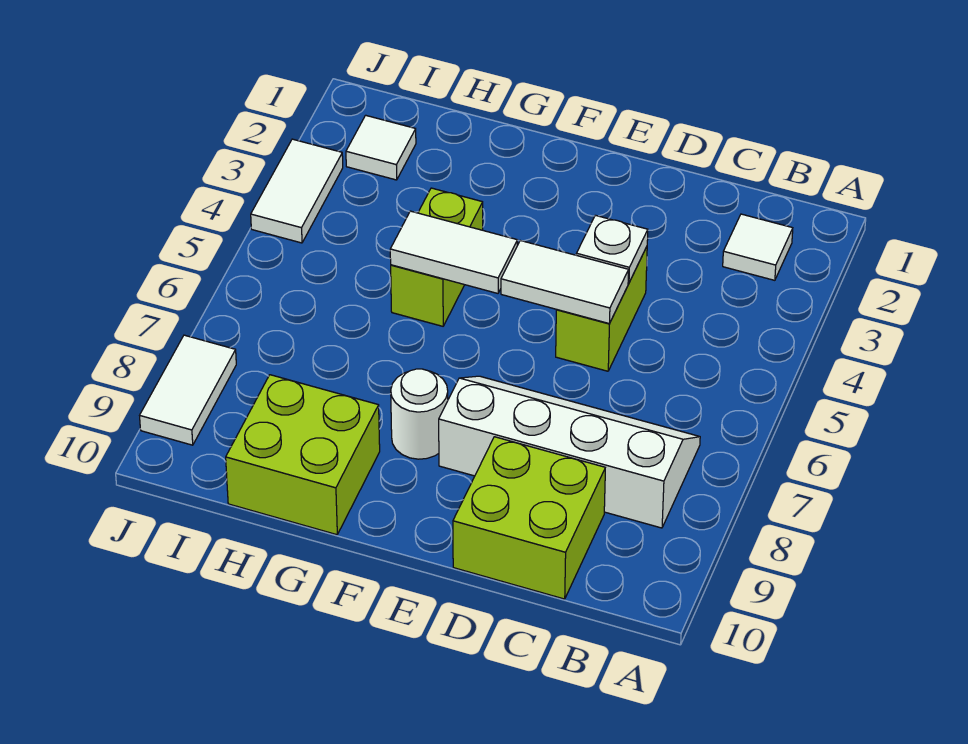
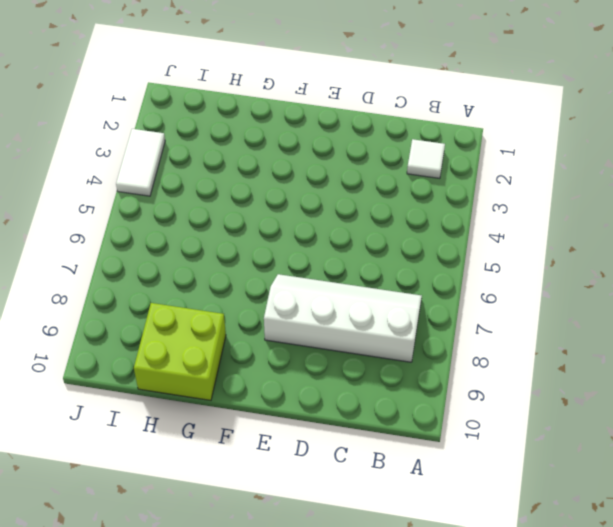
none -> lime 2x2 brick [453,437,605,599]
none -> lime 1x2 brick [556,247,647,371]
none -> white 1x1 round brick [391,369,448,459]

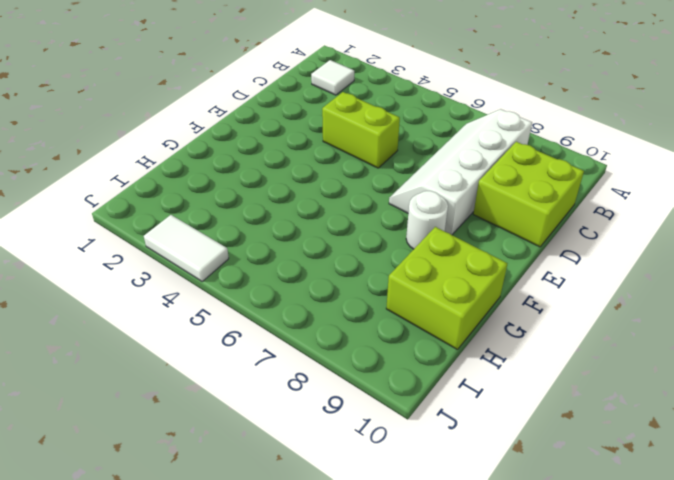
none -> lime 1x2 brick [391,188,483,326]
none -> white 1x1 tile [346,115,416,180]
none -> white 1x2 tile [140,335,236,445]

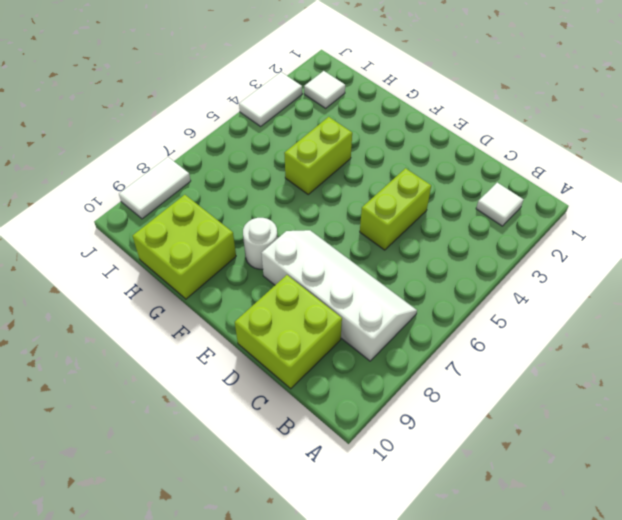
none -> white 1x1 plate [576,215,648,283]
none -> white 1x2 tile [501,241,629,324]
none -> white 1x2 tile [390,211,517,293]

